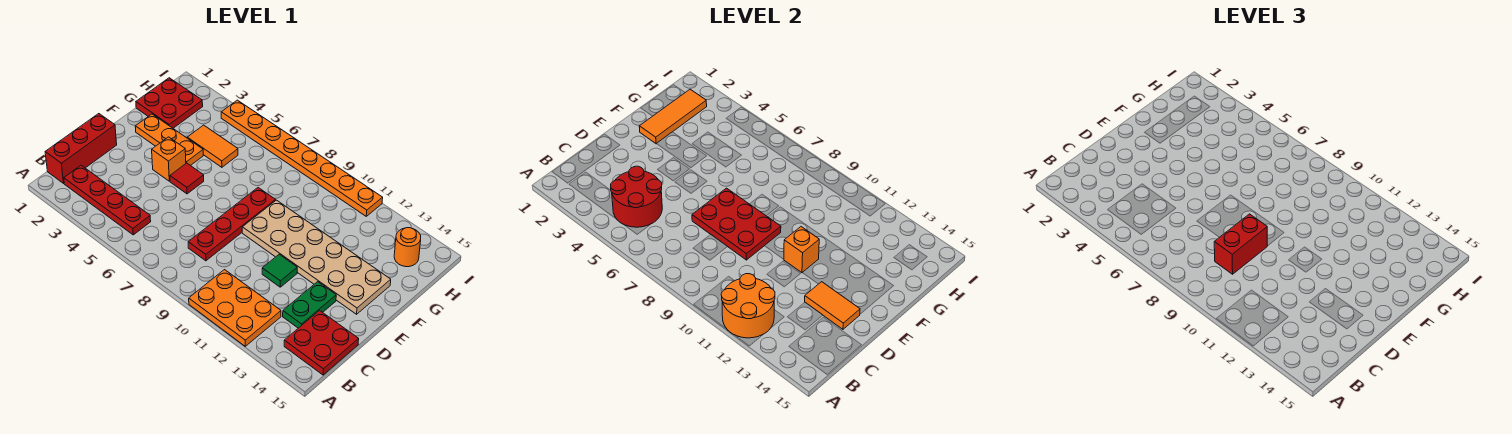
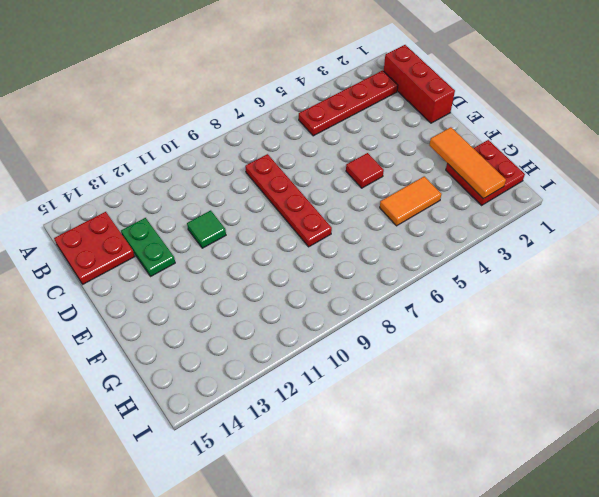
none -> orange 2x3 plate [189,270,281,346]
none -> orange 1x1 brick [152,137,186,181]
none -> tan 2x6 plate [242,200,391,314]

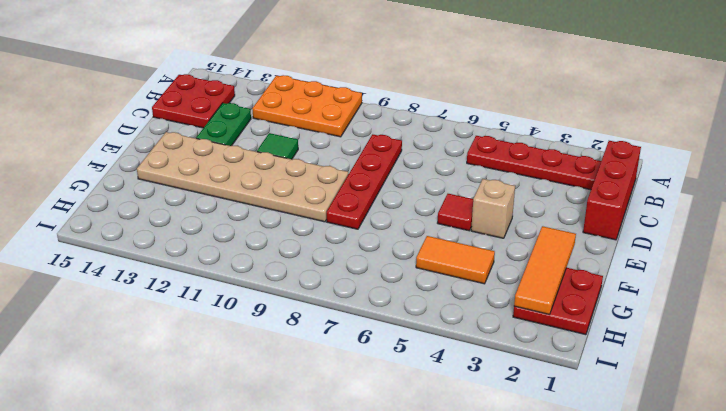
tan 1x1 brick [471,179,515,238] -> orange 1x1 brick [152,137,186,181]
none -> orange 1x3 plate [135,114,203,166]
none -> orange 1x1 round brick [394,228,421,267]
none -> orange 1x8 plate [221,100,383,216]

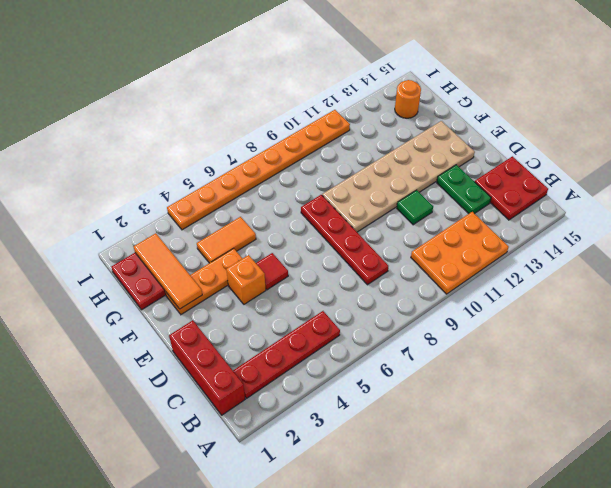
none -> orange 2x2 round brick [721,274,775,338]
none -> red 2x2 round brick [611,166,662,227]
none -> red 2x3 plate [692,188,781,260]

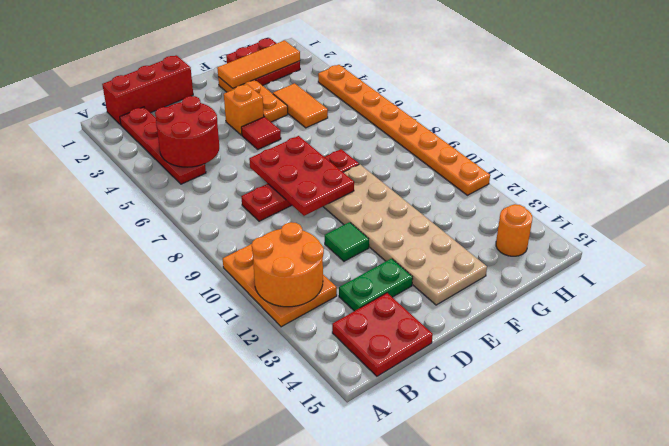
none -> orange 1x2 tile [805,282,860,329]
none -> orange 1x1 brick [784,227,819,273]
none -> red 1x2 brick [1214,214,1267,274]

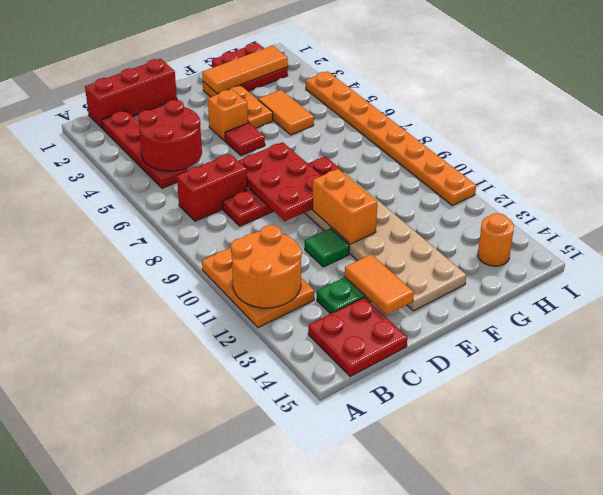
red 1x2 brick [177,154,247,221] -> red 1x2 brick moved to [1214,214,1267,274]
orange 1x2 brick [313,169,377,244] -> orange 1x1 brick [784,227,819,273]

